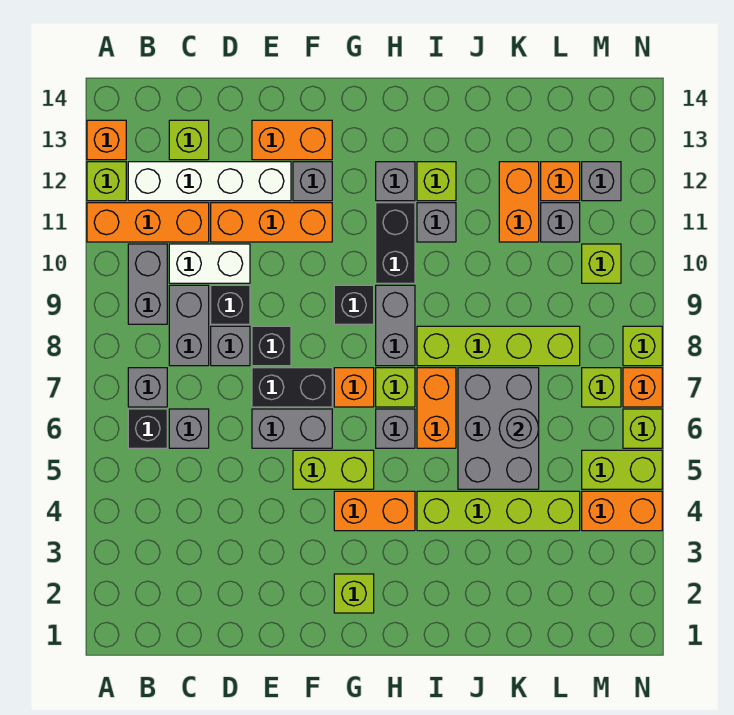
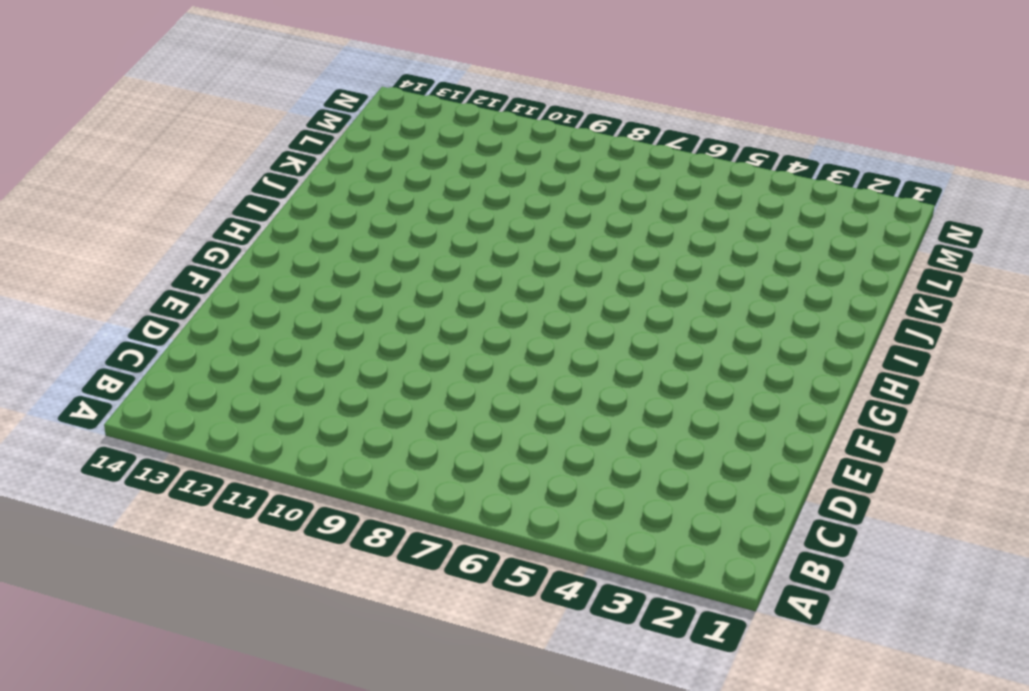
none -> orange 1x3 brick [87,203,209,242]
none -> lime 1x1 brick [87,162,126,201]
none -> orange 1x1 brick [87,120,126,160]
none -> black 1x1 brick [128,409,167,448]

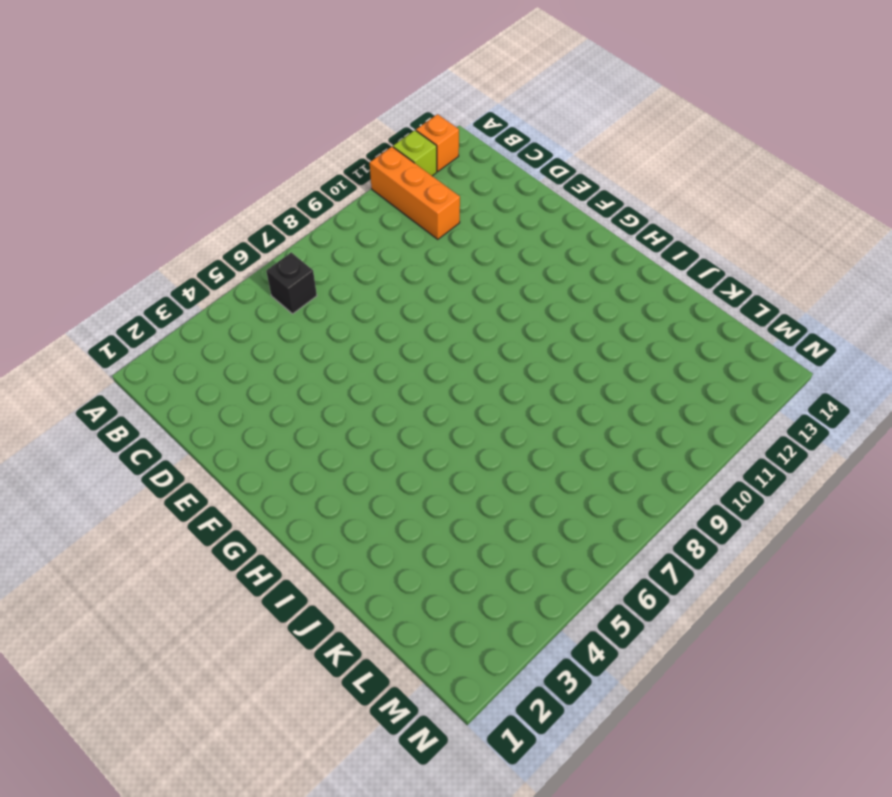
none -> grey 1x1 brick [128,368,167,407]
none -> grey 1x2 brick [128,244,167,324]
none -> white 1x4 brick [128,162,291,201]
none -> grey 1x1 brick [169,409,209,448]

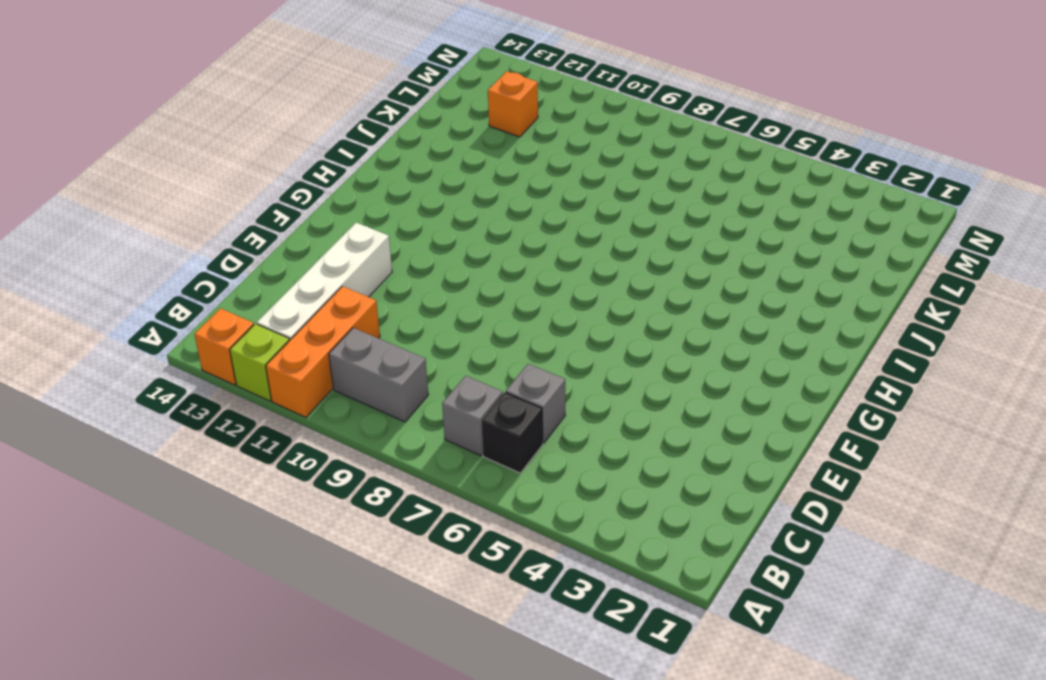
none -> grey 1x2 brick [169,285,209,366]
none -> white 1x2 brick [169,244,250,283]
none -> lime 1x1 brick [169,120,209,160]
none -> grey 1x1 brick [211,326,250,366]

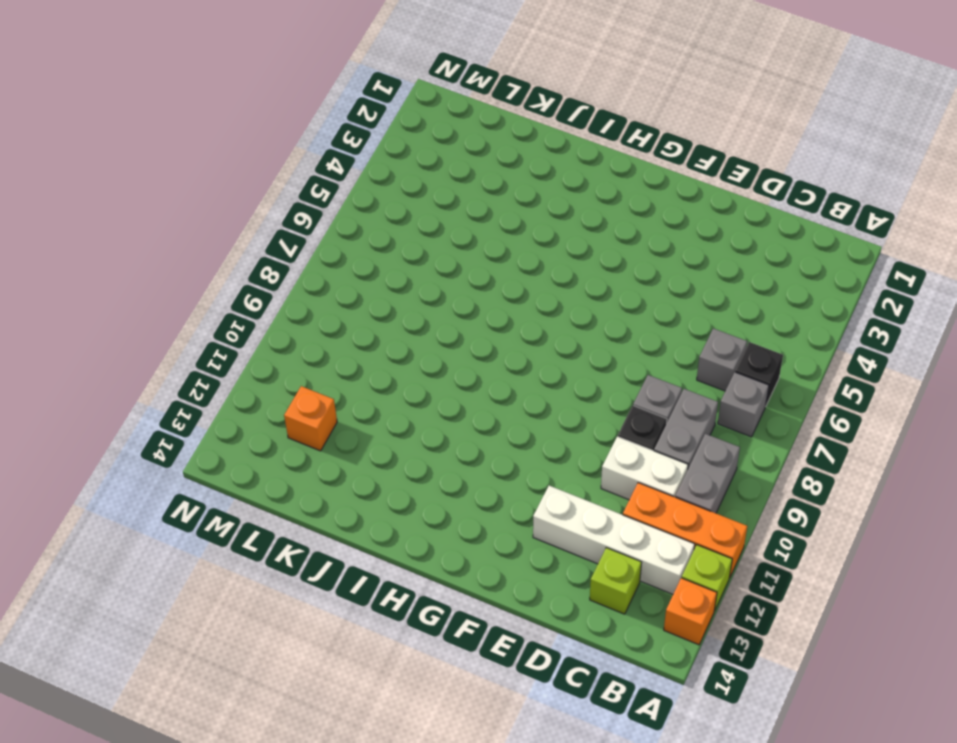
none -> orange 1x3 brick [211,203,332,242]
none -> grey 1x2 brick [252,409,332,448]
none -> black 1x2 brick [252,368,332,407]
none -> black 1x1 brick [252,326,291,366]

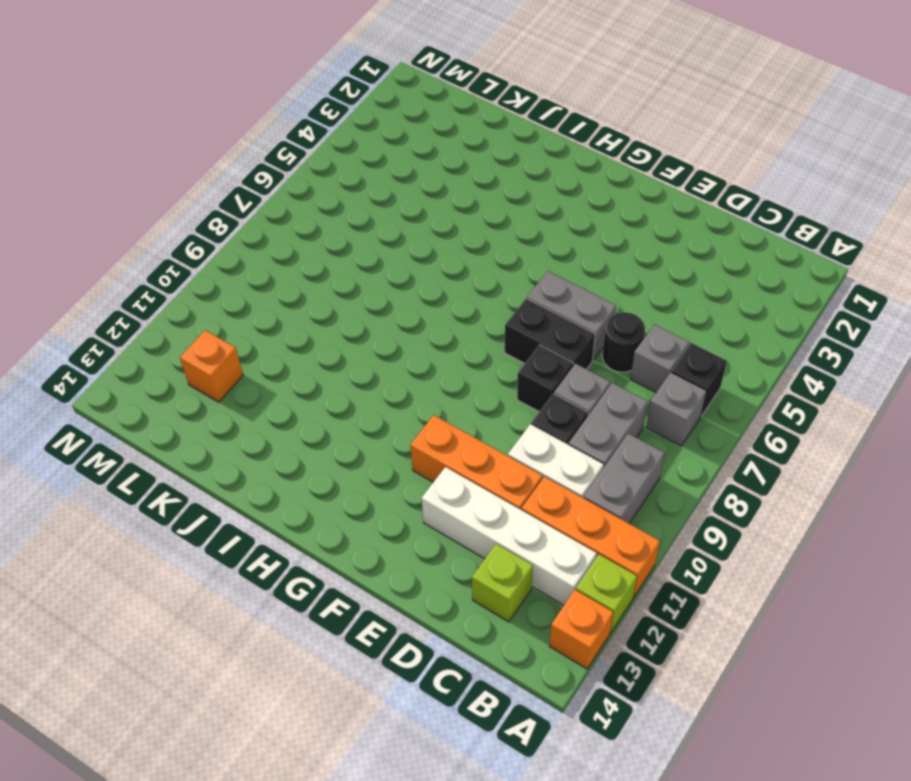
black 1x1 round brick [602,312,645,372] -> none
none -> orange 1x2 brick [252,120,332,160]
none -> lime 1x2 brick [293,450,374,489]
none -> grey 1x1 brick [293,162,332,201]
none -> lime 1x1 brick [334,574,374,613]

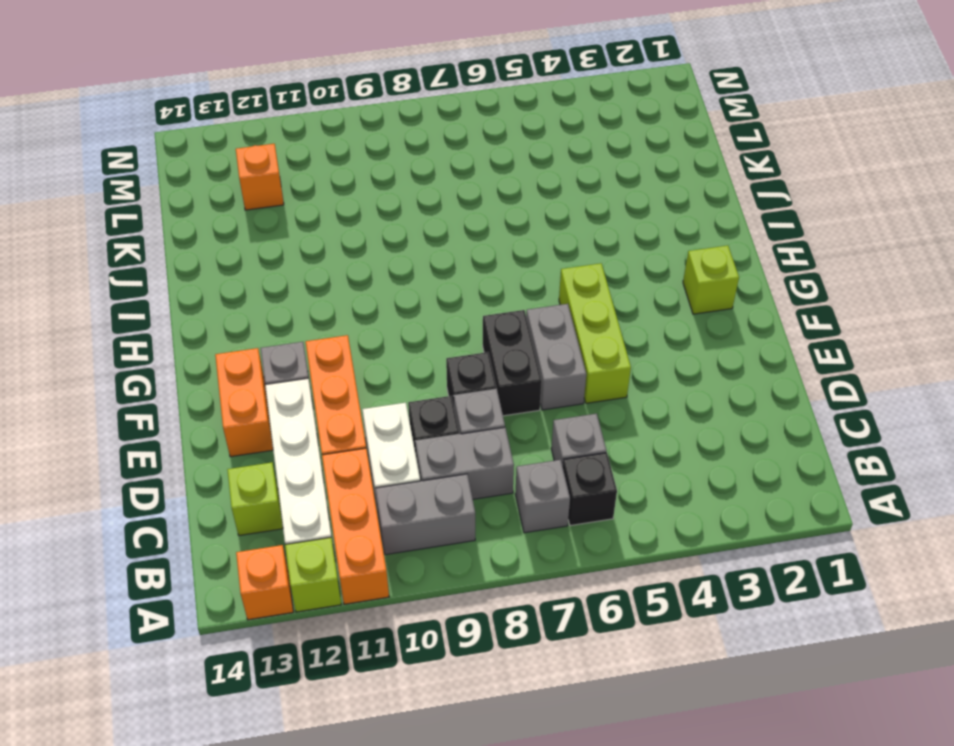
lime 1x3 brick [559,263,631,403] -> lime 1x2 brick [293,450,374,489]
none -> orange 1x2 brick [334,491,415,531]
none -> orange 1x1 brick [334,368,374,407]
none -> black 1x1 brick [334,285,374,324]
none -> grey 1x1 brick [376,409,415,448]

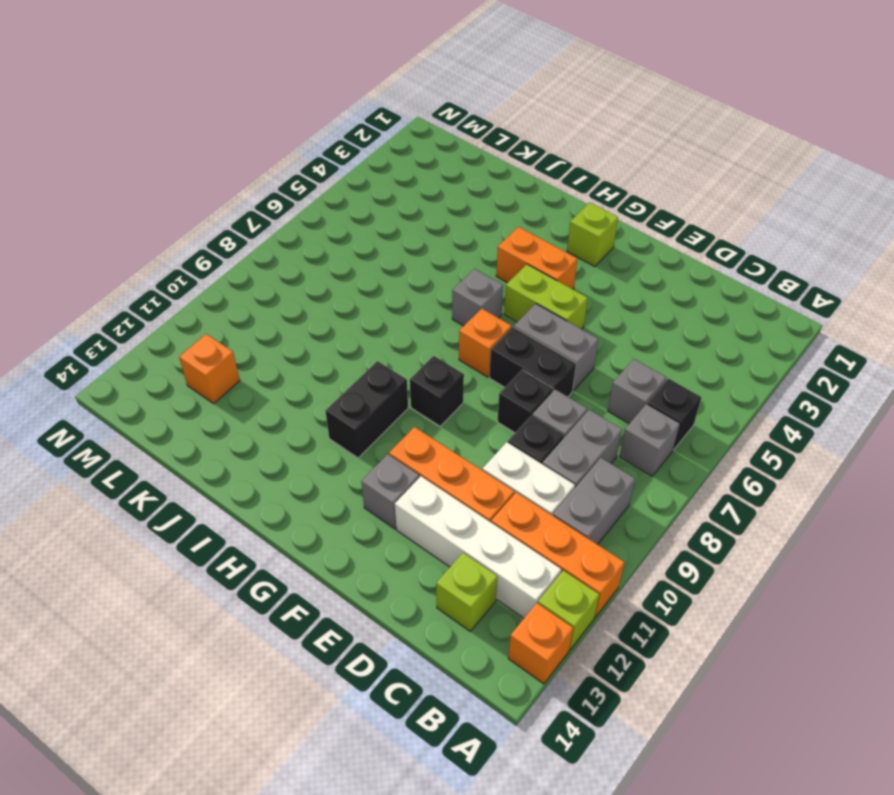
none -> orange 1x2 brick [252,120,332,160]
none -> lime 1x1 brick [376,368,415,407]
none -> grey 1x2 brick [376,285,415,366]
none -> grey 1x1 brick [376,162,415,201]

